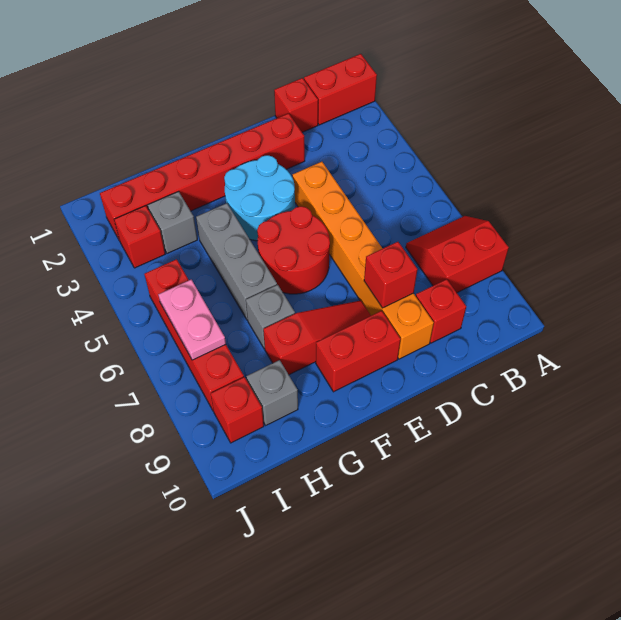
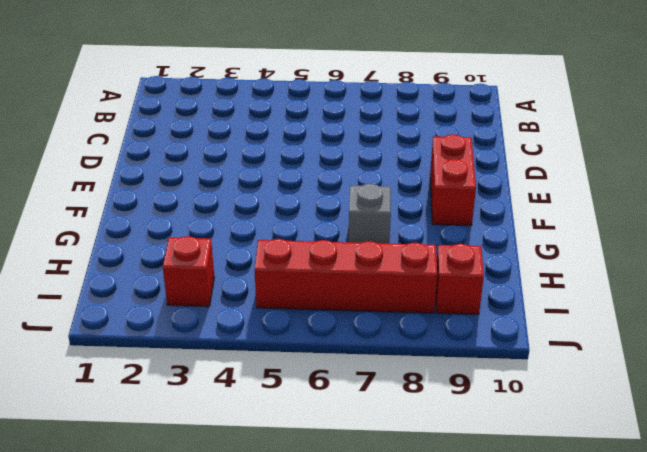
none -> red 1x2 brick [304,54,377,125]
none -> red 2x2 slope [406,216,509,293]
none -> red 1x1 brick [274,78,318,132]

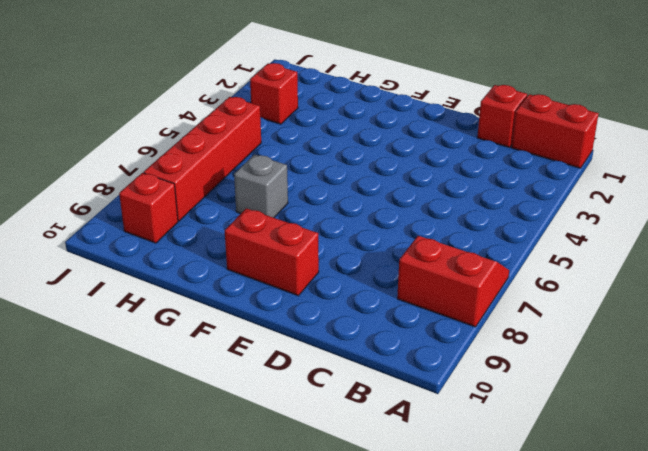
none -> red 1x1 brick [416,279,466,343]
none -> red 1x6 brick [100,113,305,241]
none -> orange 1x6 brick [292,162,434,359]

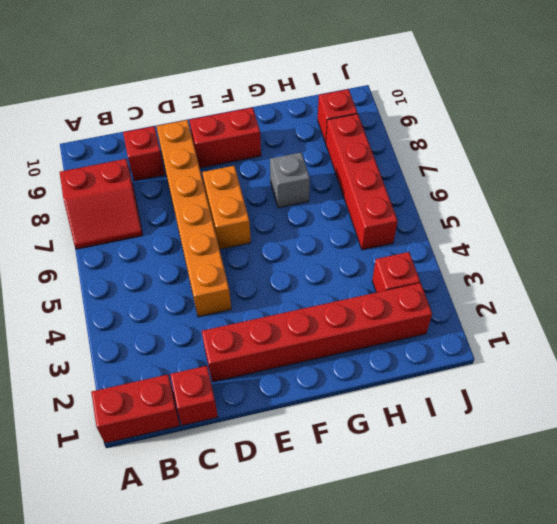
orange 1x2 brick [202,166,251,249] -> red 2x2 round brick [257,206,330,294]
none -> cyan 2x2 round brick [224,155,295,241]
none -> red 1x3 slope [263,300,371,375]
none -> grey 1x3 brick [196,203,277,320]

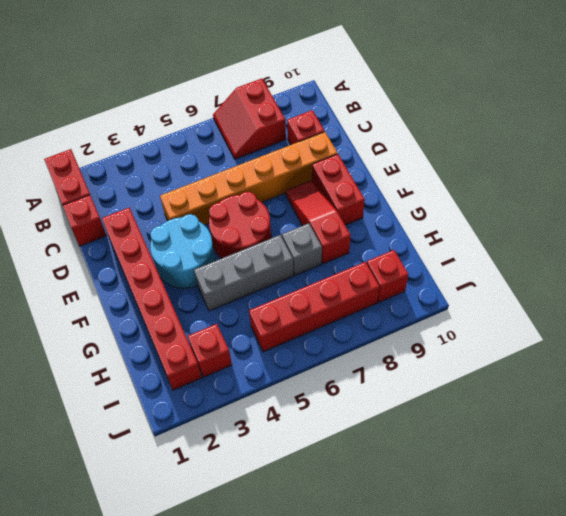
none -> grey 1x1 brick [148,192,197,253]
none -> grey 1x1 brick [246,360,298,426]
none -> red 1x1 brick [364,242,417,308]

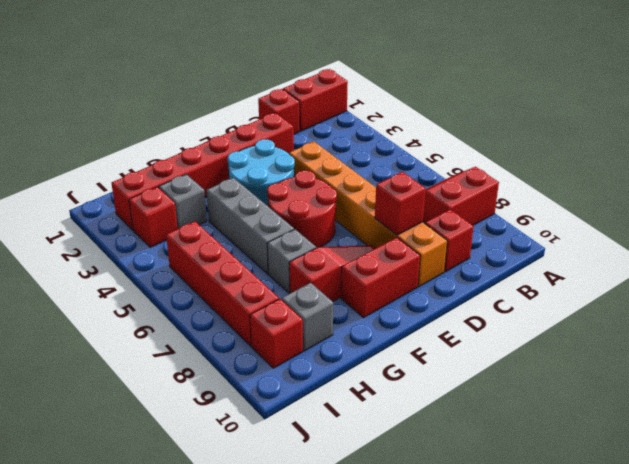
none -> pink 1x2 plate [158,280,226,360]

